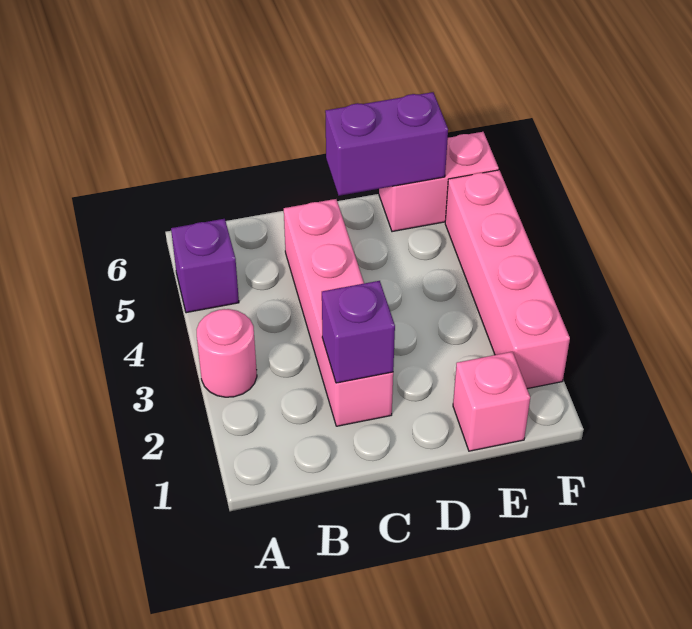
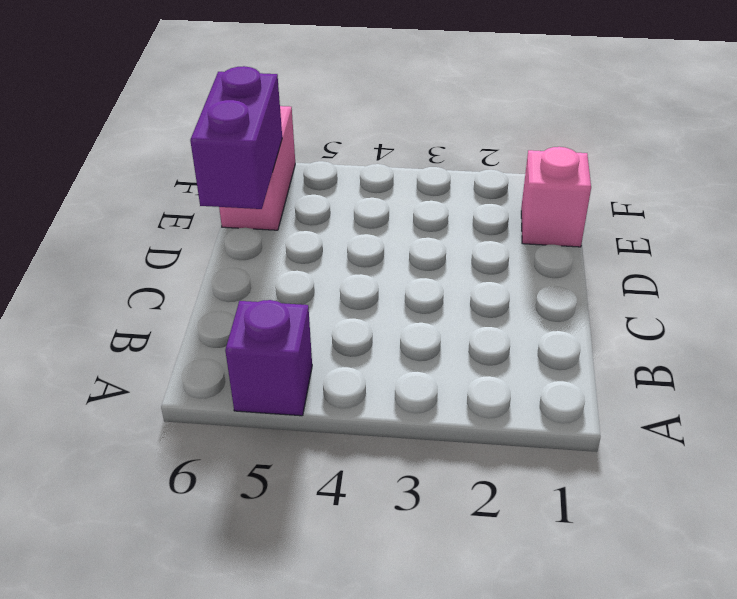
none -> pink 1x1 round brick [197,309,257,397]
none -> pink 1x4 brick [284,199,393,426]

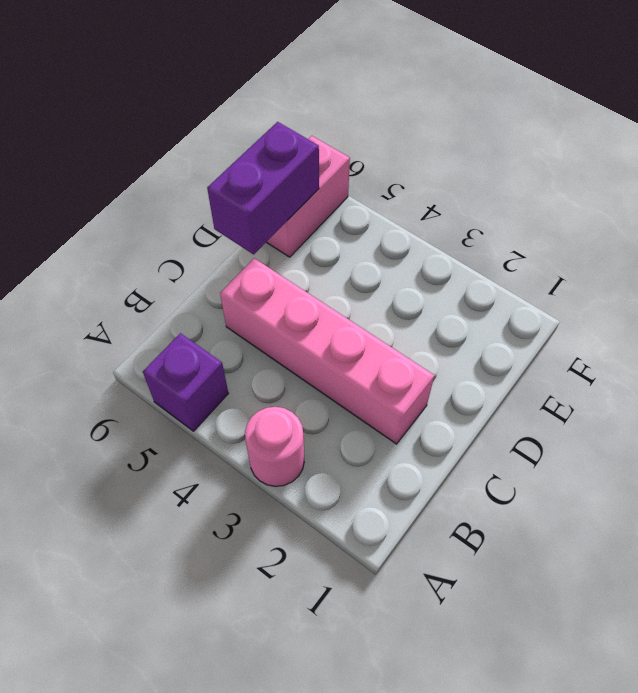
none -> pink 1x1 brick [453,352,530,451]
none -> pink 1x4 brick [445,170,570,389]

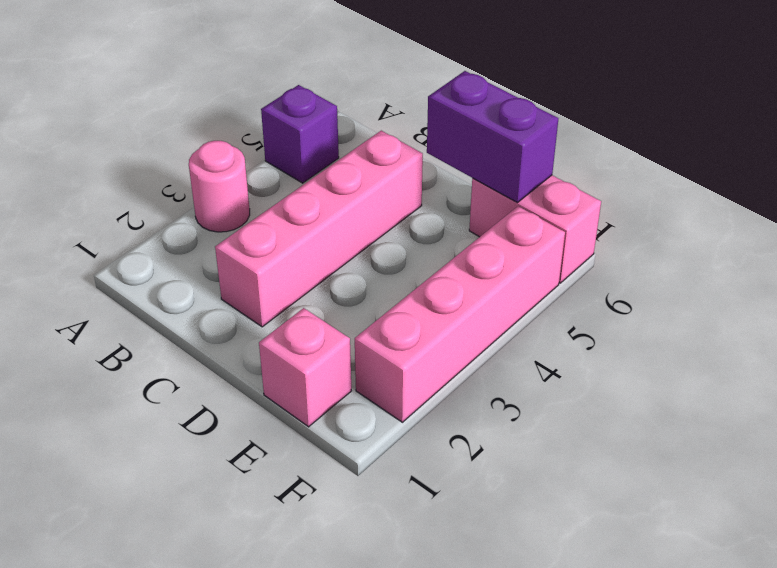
none -> purple 1x1 brick [322,281,395,383]

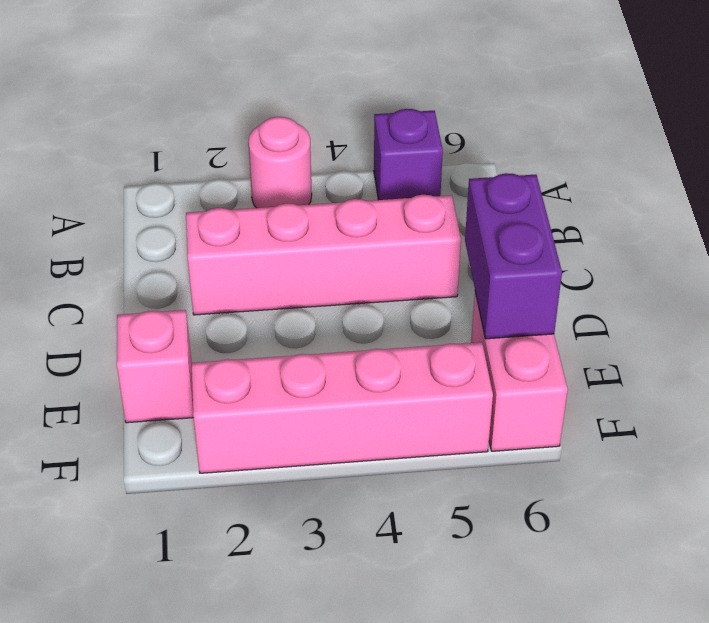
none -> purple 1x1 brick [322,281,395,383]

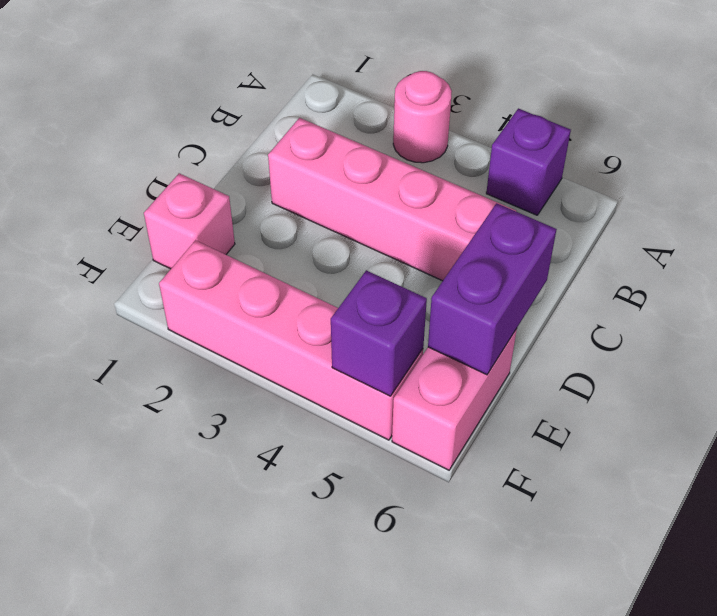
purple 1x1 brick [331,270,427,396] -> purple 1x1 brick moved to [322,281,395,383]

